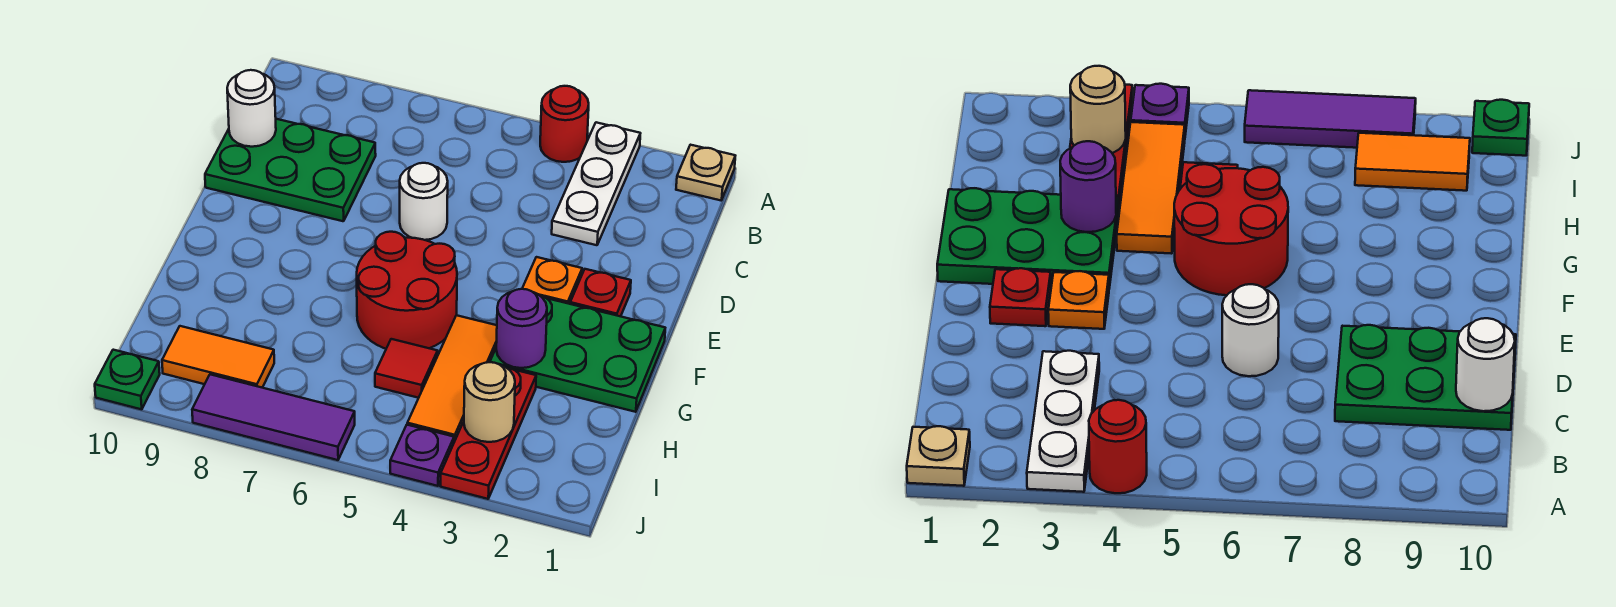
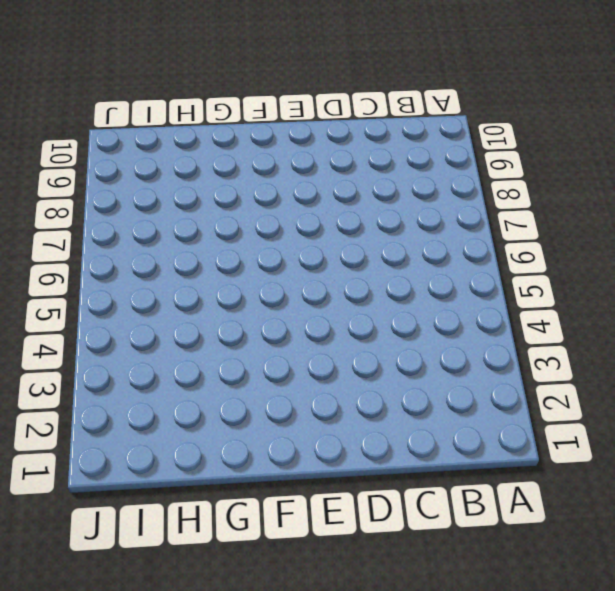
none -> tan 1x1 plate [676,145,735,200]
none -> white 1x3 plate [552,122,640,245]
none -> red 1x1 round brick [540,86,589,162]

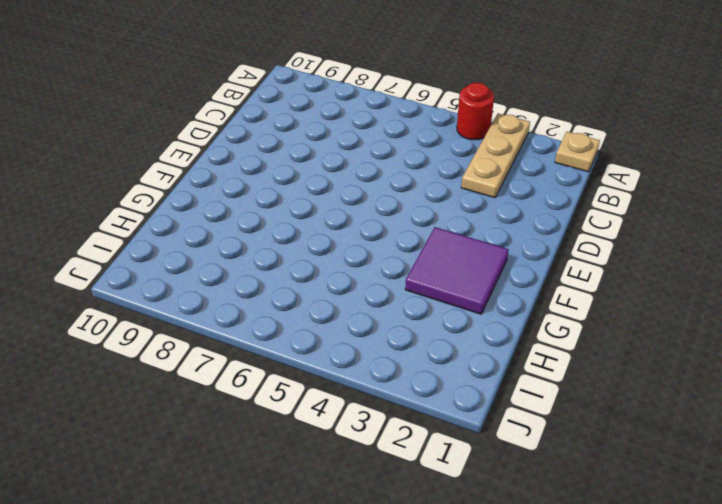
tan 1x3 plate [461,113,530,198] -> white 1x3 plate [552,122,640,245]
purple 2x2 tile [405,227,509,314] -> green 2x3 plate [490,296,665,412]
none -> green 2x3 plate [205,119,376,221]
none -> white 1x1 round brick [400,163,448,240]
none -> red 1x1 plate [570,269,631,316]

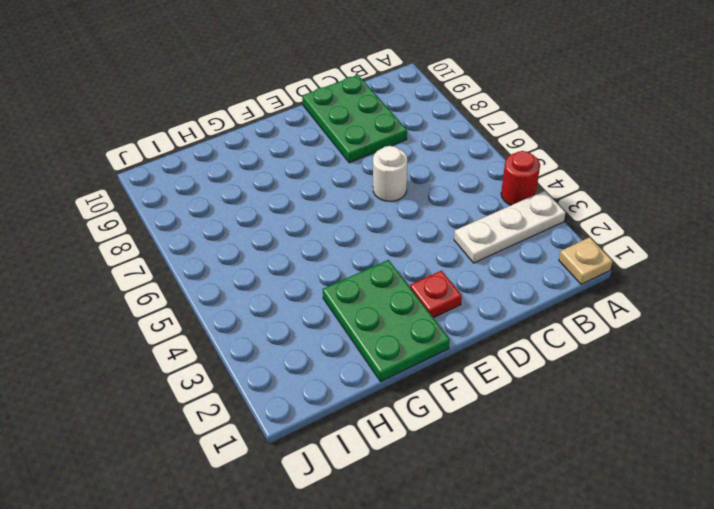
none -> orange 1x1 plate [522,257,582,304]
none -> red 2x2 round brick [357,232,457,349]
none -> orange 1x3 tile [407,315,497,442]

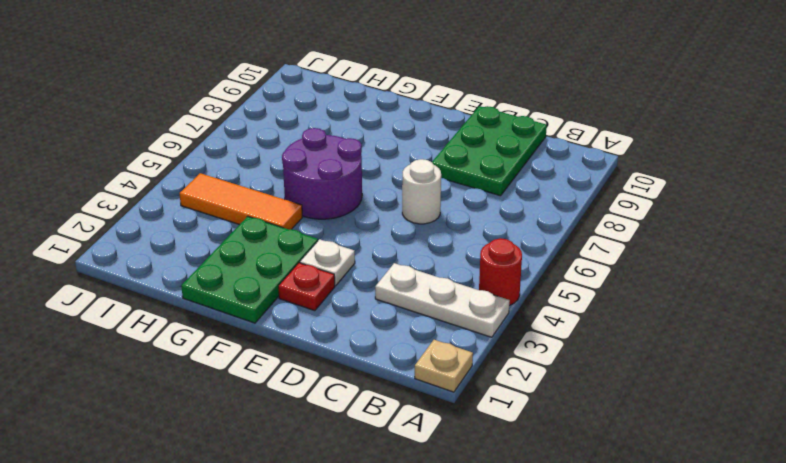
white 1x1 plate [300,239,355,286] -> orange 1x1 plate [522,257,582,304]
purple 2x2 round brick [282,128,362,219] -> red 2x2 round brick [357,232,457,349]
none -> red 1x3 plate [441,368,536,499]
none -> red 1x1 tile [375,339,438,398]
none -> orange 1x2 tile [162,326,274,388]

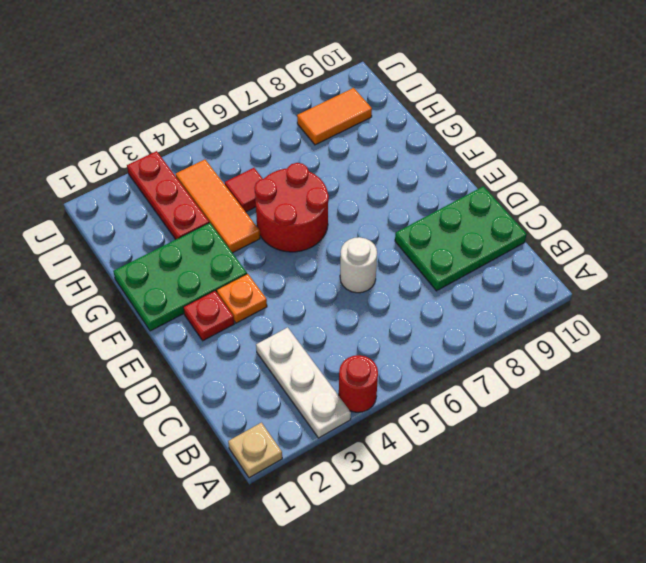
none -> purple 1x1 plate [390,425,454,486]
none -> purple 1x3 tile [192,374,355,460]
none -> green 1x1 plate [95,350,160,409]

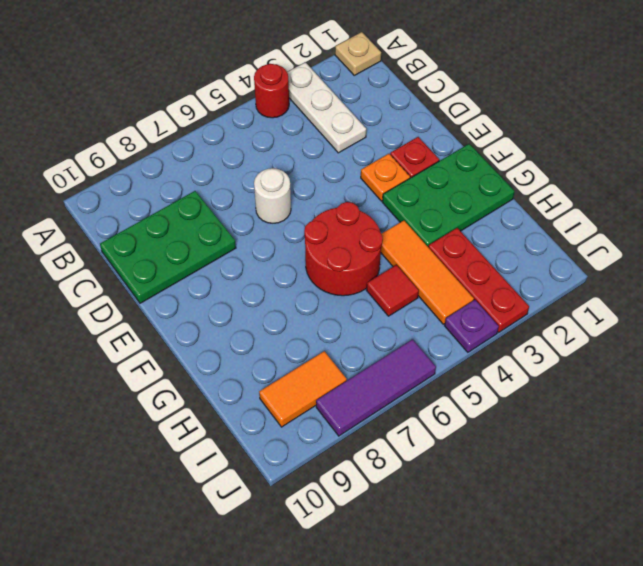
none -> green 1x1 plate [95,350,160,409]
none -> white 1x1 round brick [227,70,276,147]
none -> purple 1x1 round brick [496,289,547,368]

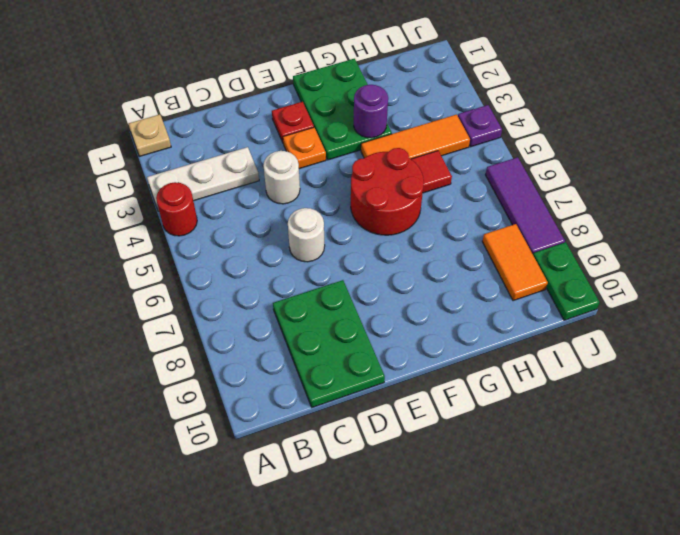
white 1x1 round brick [263,151,300,204] -> white 1x1 round brick moved to [227,70,276,147]
green 1x2 plate [533,242,599,320] -> green 1x1 plate [95,350,160,409]
none -> red 1x3 plate [441,368,536,499]
none -> tan 1x1 round brick [464,362,515,442]

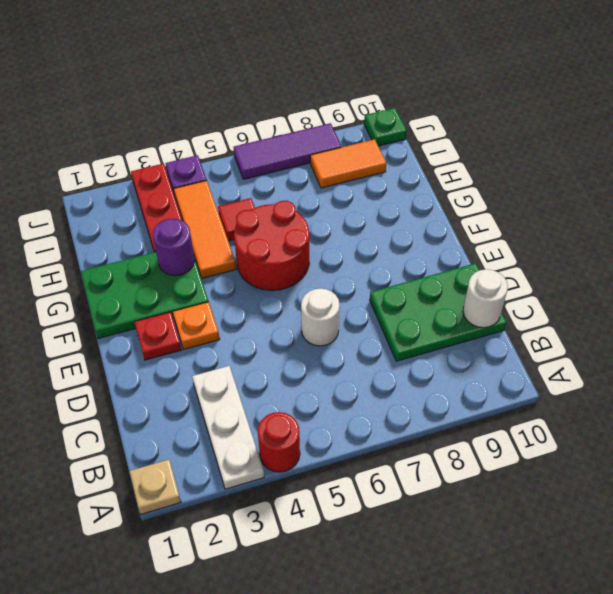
none -> tan 1x1 round brick [464,362,515,442]

